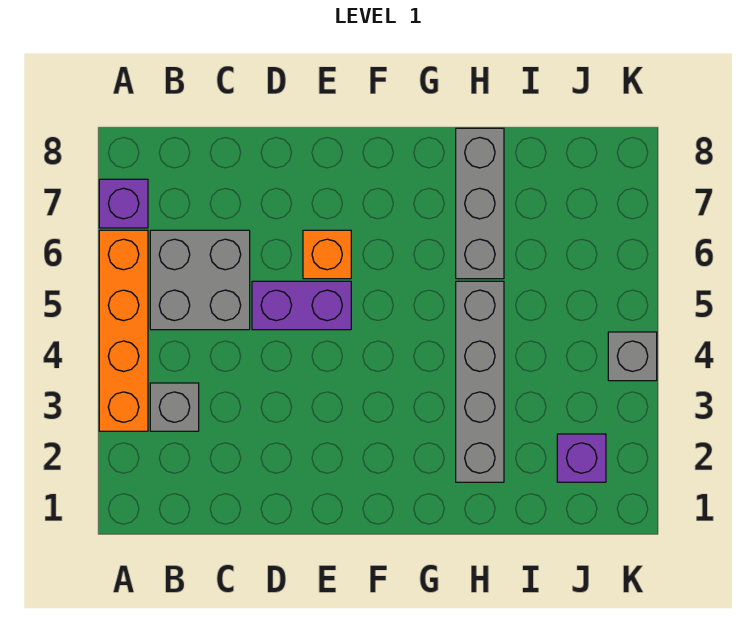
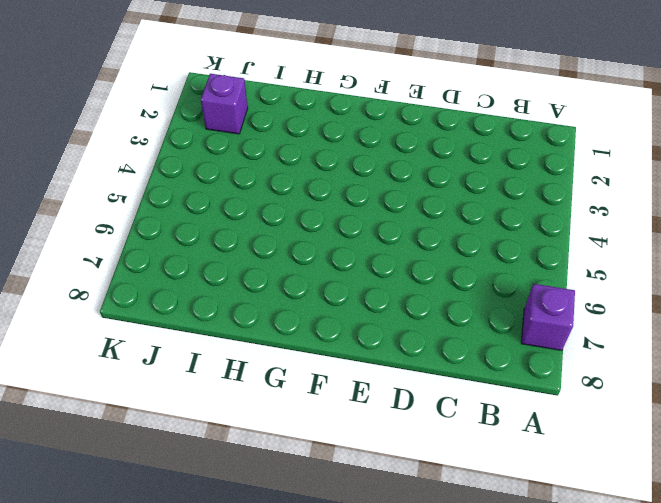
none -> orange 1x4 brick [99,230,148,431]
none -> grey 1x1 brick [150,383,199,431]

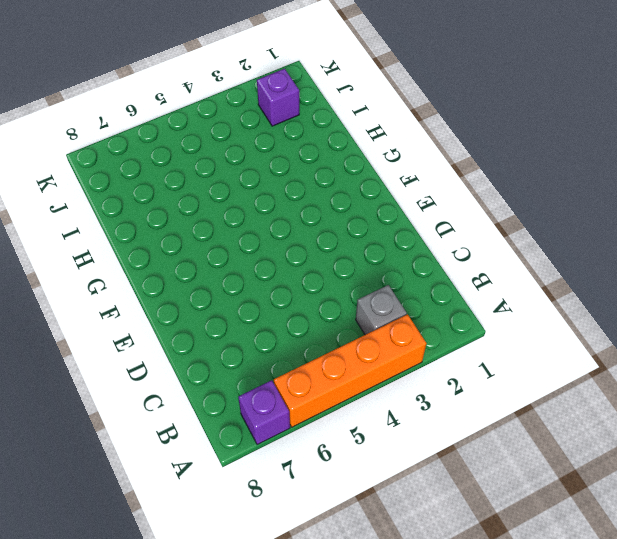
none -> grey 2x2 brick [150,230,250,330]
none -> purple 1x2 brick [252,281,351,330]

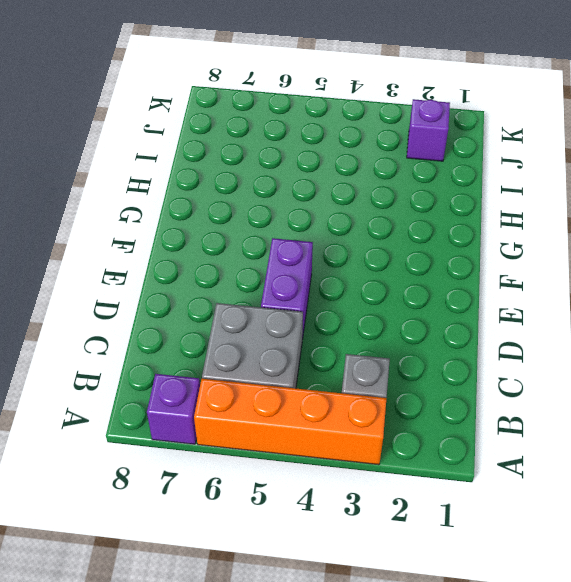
none -> orange 1x1 brick [303,230,351,279]
none -> grey 1x4 brick [456,281,504,482]

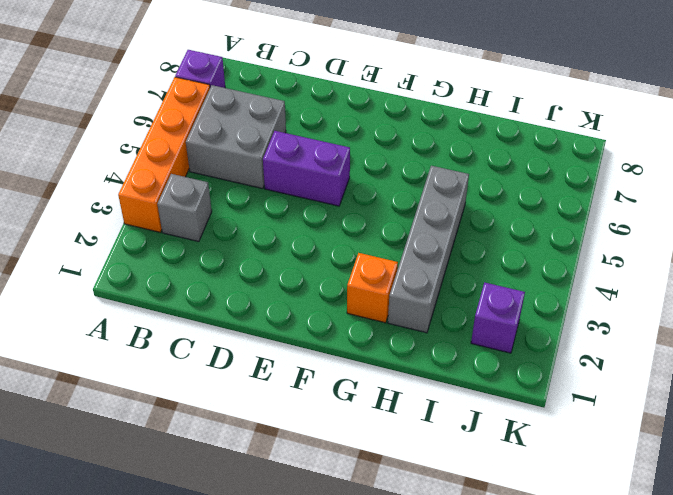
orange 1x1 brick [347,253,398,323] -> orange 1x1 brick moved to [303,230,351,279]
none -> grey 1x3 brick [456,128,504,279]
none -> grey 1x1 brick [608,332,657,381]

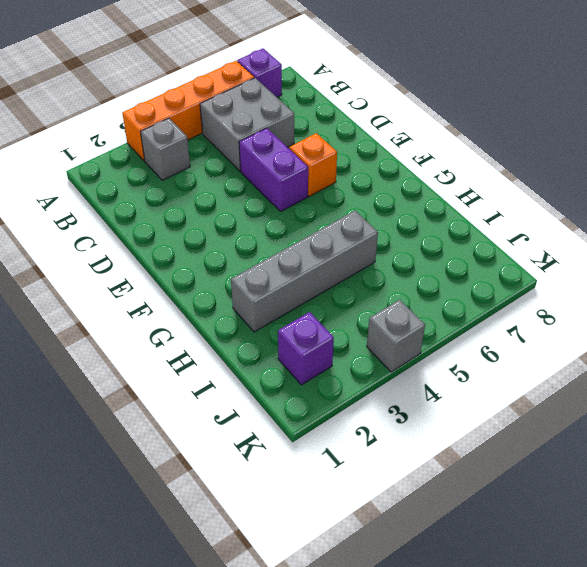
none -> grey 1x3 brick [456,128,504,279]

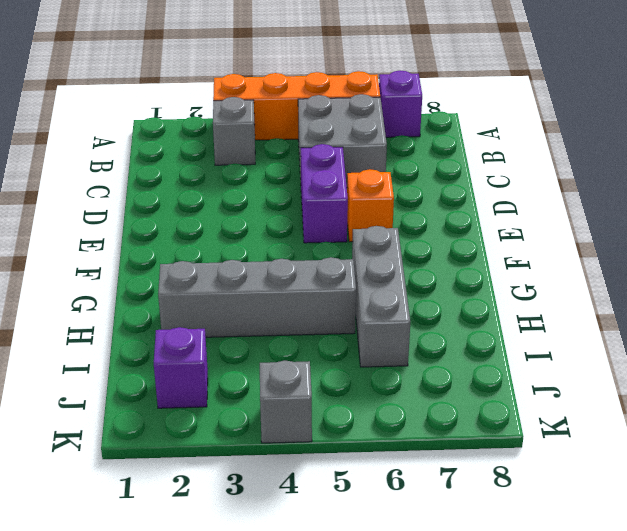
grey 1x3 brick [352,226,410,367] -> grey 1x3 brick turned to [456,128,504,279]

